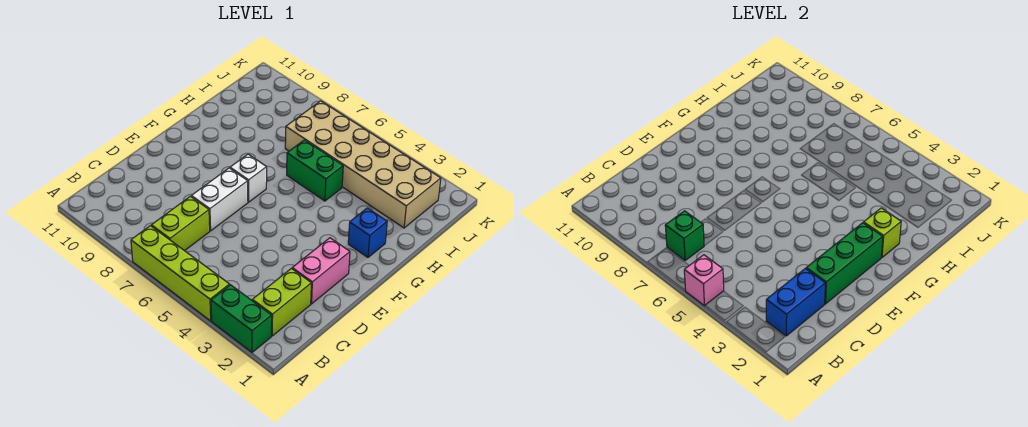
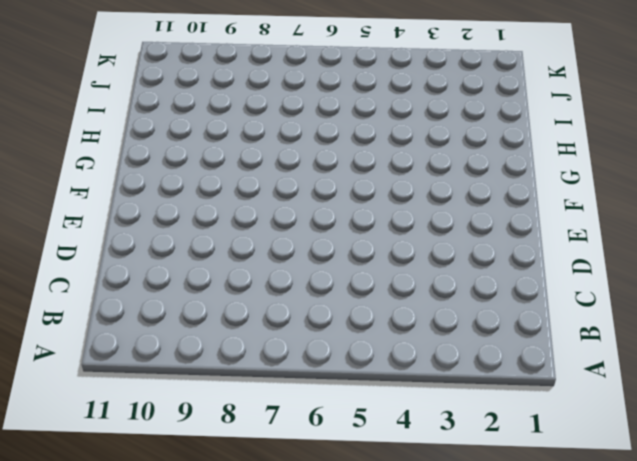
none -> green 1x2 brick [211,285,272,352]
none -> lime 1x4 brick [131,226,230,321]
none -> lime 1x2 brick [252,268,311,336]

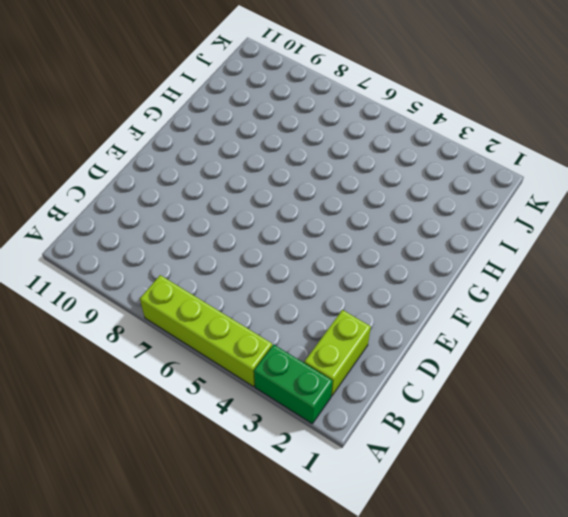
none -> lime 1x2 brick [151,196,210,251]
none -> pink 1x2 brick [292,238,350,304]
none -> white 1x2 brick [191,168,248,231]

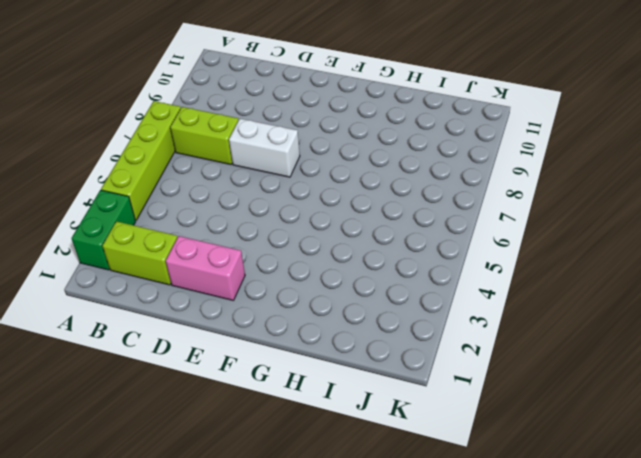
none -> white 1x1 brick [230,154,267,202]
none -> blue 1x1 brick [348,208,387,257]
none -> green 1x2 brick [287,140,343,201]

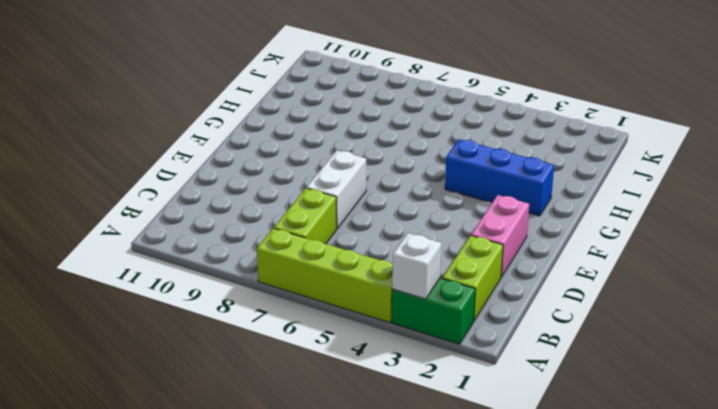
white 1x1 brick [392,233,441,299] -> white 1x1 brick moved to [230,154,267,202]
blue 1x3 brick [445,139,554,216] -> blue 1x1 brick [348,208,387,257]
none -> green 1x2 brick [287,140,343,201]
none -> tan 2x6 brick [285,101,441,228]
none -> pink 1x1 brick [684,255,724,306]

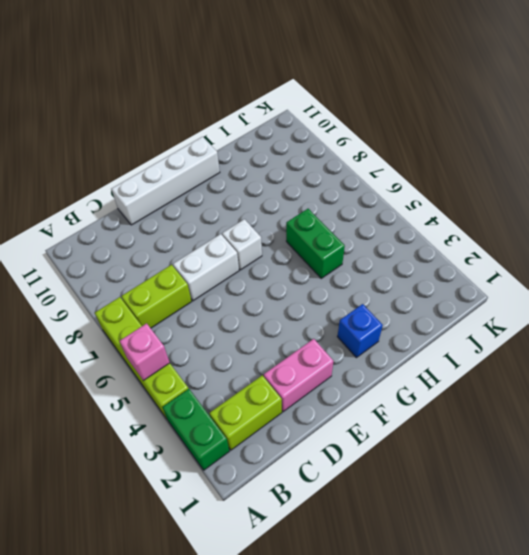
white 1x4 brick [111,137,220,225] -> none
none -> tan 2x6 brick [285,101,441,228]
none -> blue 1x2 brick [766,268,825,336]
none -> green 1x1 brick [665,211,704,260]

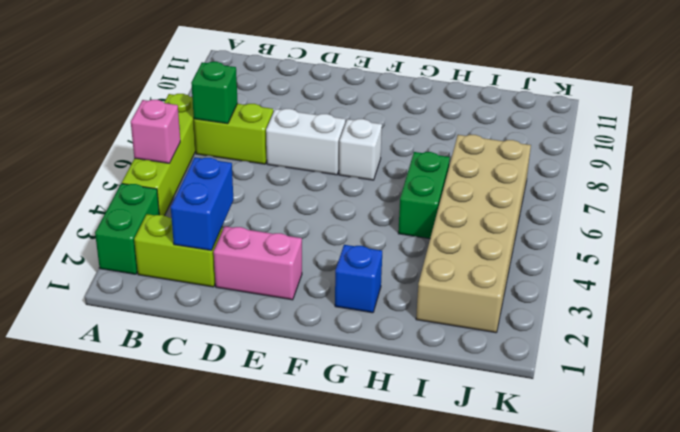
blue 1x2 brick [171,157,233,251] -> blue 1x2 brick turned to [766,268,825,336]
none -> green 1x3 brick [806,223,883,304]
none -> lime 1x1 brick [864,208,901,257]

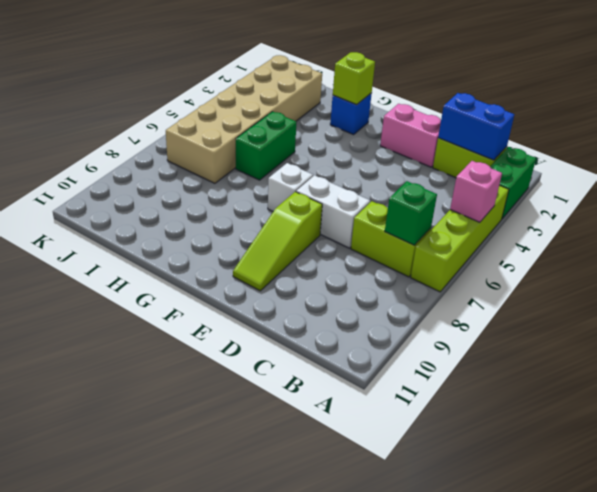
lime 1x3 slope [233,192,322,291] -> none
none -> green 1x3 brick [806,223,883,304]

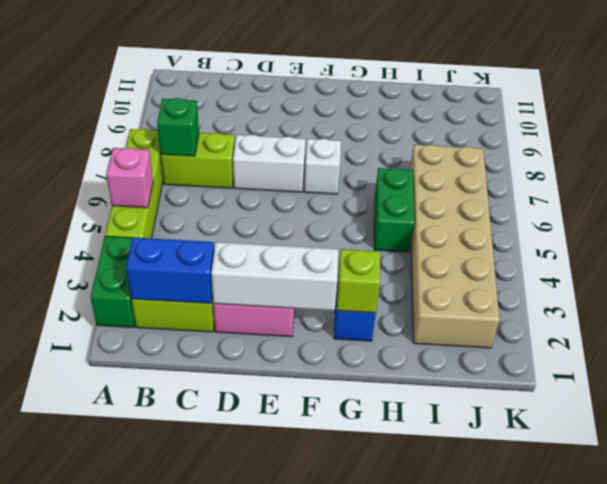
white 1x3 brick [211,242,338,310] -> green 1x3 brick [806,223,883,304]

